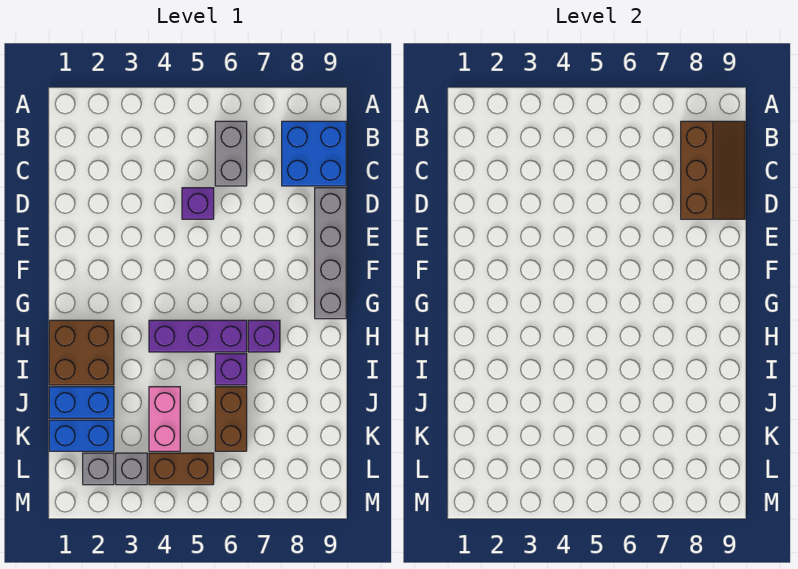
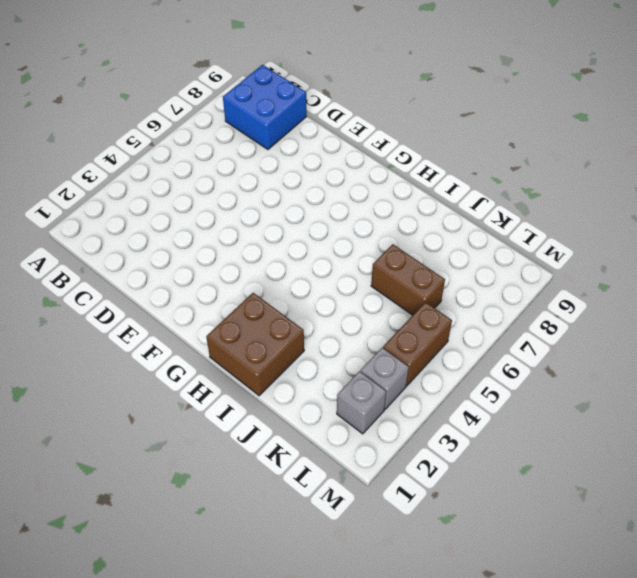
none -> grey 1x2 brick [215,121,247,186]
none -> purple 1x1 brick [182,188,214,219]
none -> grey 1x4 brick [315,188,346,319]

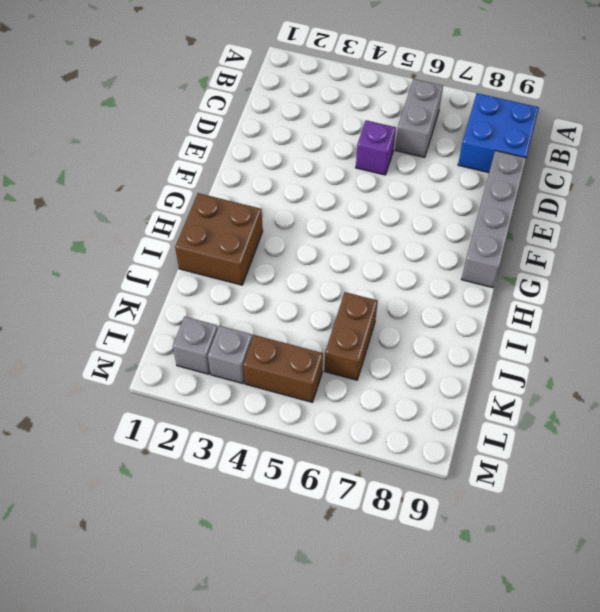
none -> purple 1x3 brick [149,320,247,352]
none -> purple 1x1 brick [248,320,280,352]
none -> purple 1x1 brick [215,354,247,385]

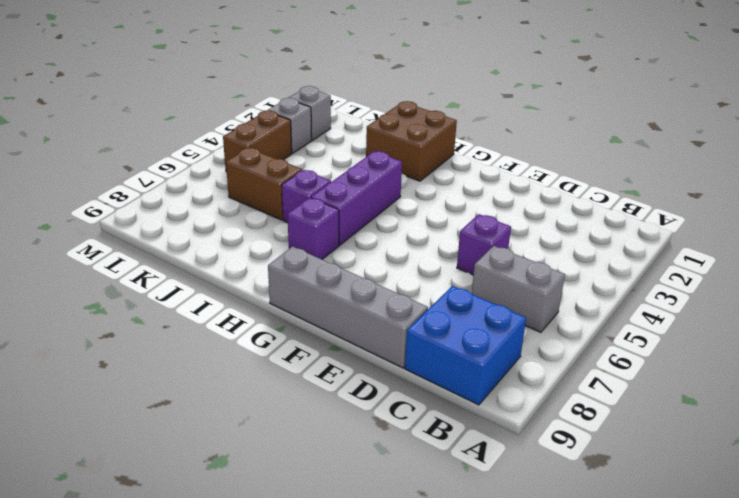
none -> blue 1x2 brick [49,387,114,418]
none -> pink 1x2 brick [149,387,180,451]
none -> blue 1x2 brick [49,420,114,451]

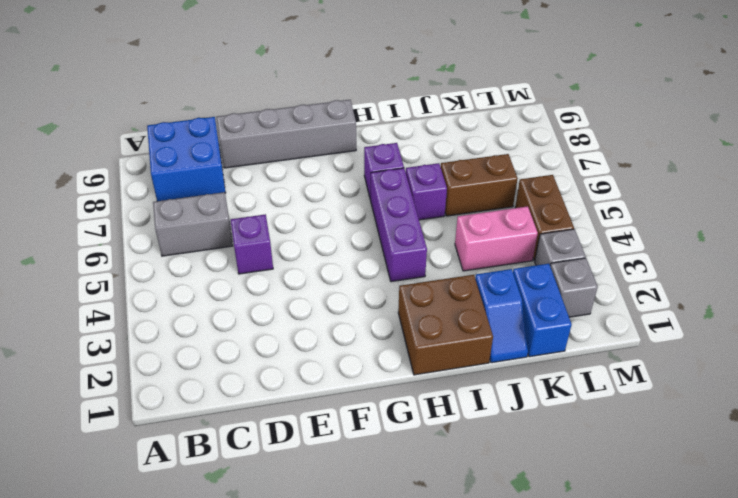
blue 1x2 slope [475,269,528,363] -> blue 1x2 brick [49,387,114,418]
none -> brown 2x3 slope [681,121,745,219]

